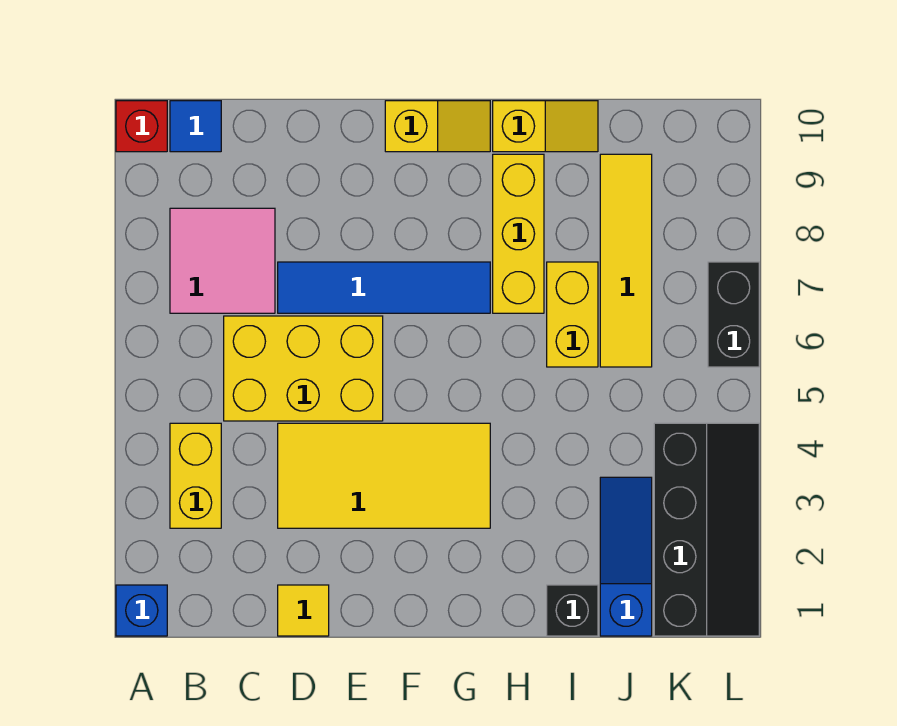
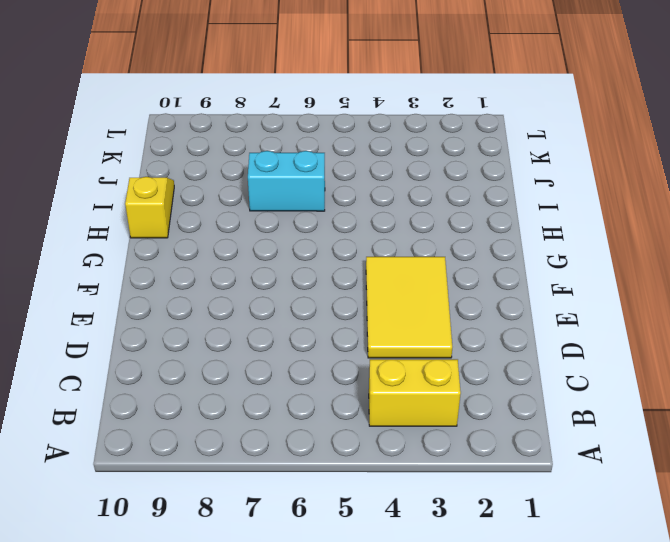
yellow 2x3 tile [366,257,452,358] -> yellow 2x4 tile [278,423,490,528]
cyan 1x2 brick [248,151,325,211] -> yellow 1x2 brick [547,262,598,367]
none -> blue 1x1 brick [116,585,167,636]
none -> red 1x1 brick [116,101,167,152]
none -> pink 2x2 tile [170,208,275,313]

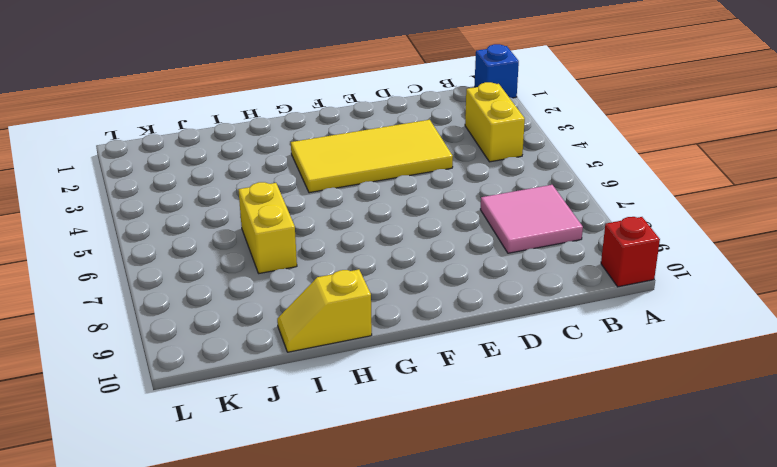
none -> blue 1x1 tile [170,101,221,152]
none -> yellow 2x3 brick [224,316,383,421]
none -> yellow 1x1 tile [278,585,329,636]

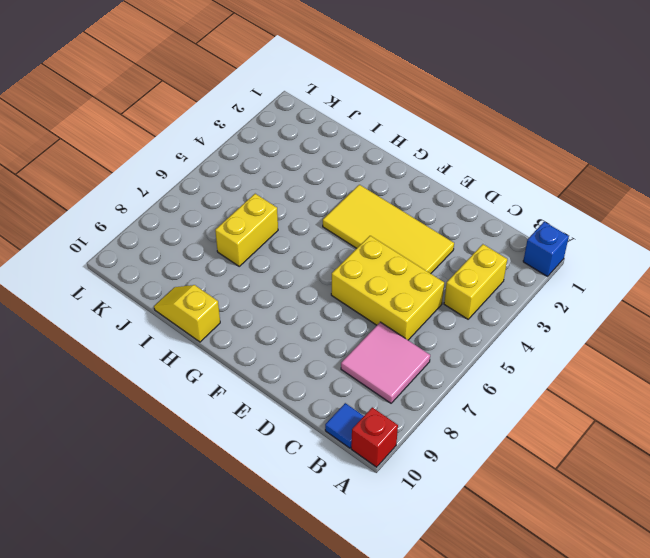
none -> yellow 1x1 tile [278,585,329,636]
none -> blue 1x4 tile [278,262,490,313]
none -> yellow 1x2 slope [385,101,490,152]

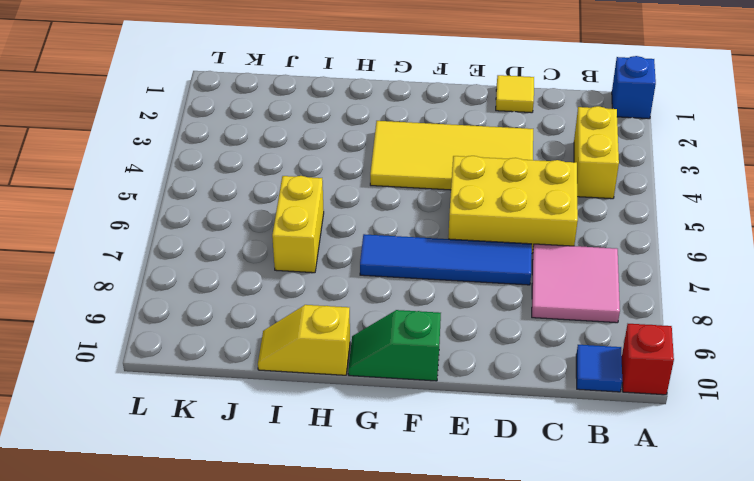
green 1x2 slope [348,310,441,381] -> yellow 1x2 slope [385,101,490,152]
none -> yellow 1x3 brick [493,154,544,313]
none -> black 1x1 brick [547,585,598,636]
none -> blue 1x3 slope [600,477,652,636]

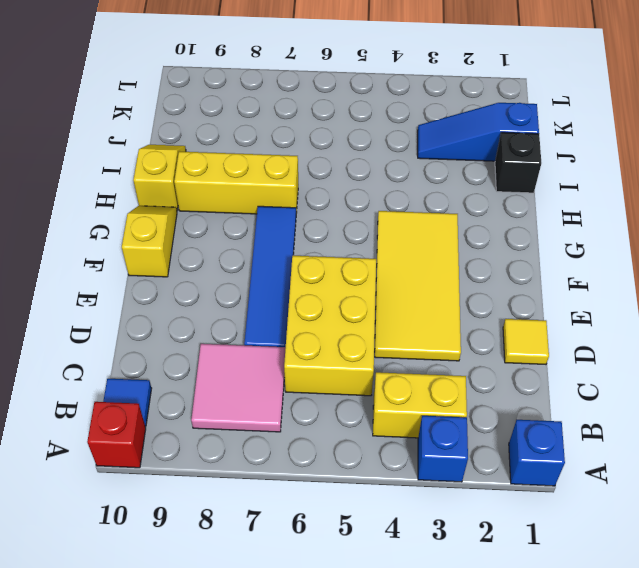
blue 1x1 brick [418,416,468,482] -> none
none -> yellow 1x2 brick [547,262,598,367]
none -> yellow 1x4 tile [600,154,652,367]
none -> black 2x4 slope [654,423,759,636]

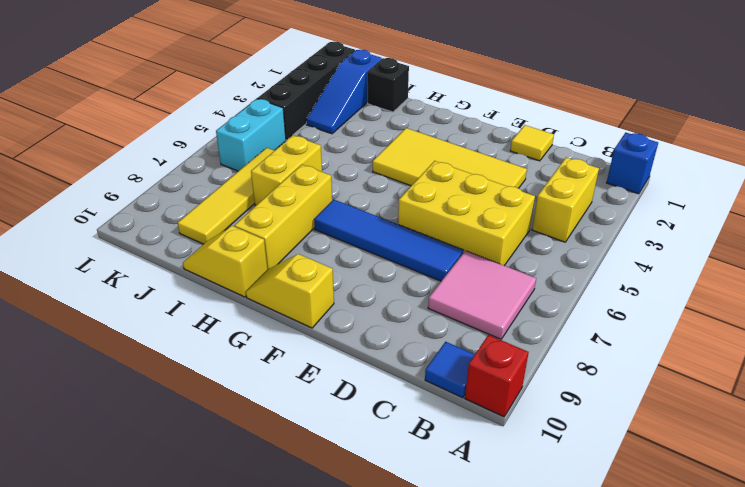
cyan 1x2 brick [216,99,286,171] -> none
none -> black 1x2 brick [708,262,759,367]

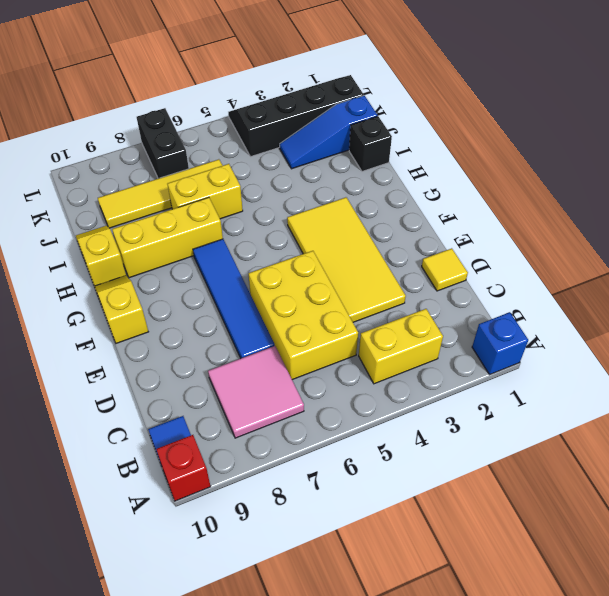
black 1x2 brick [137,108,189,179] -> black 1x2 brick turned to [708,262,759,367]

